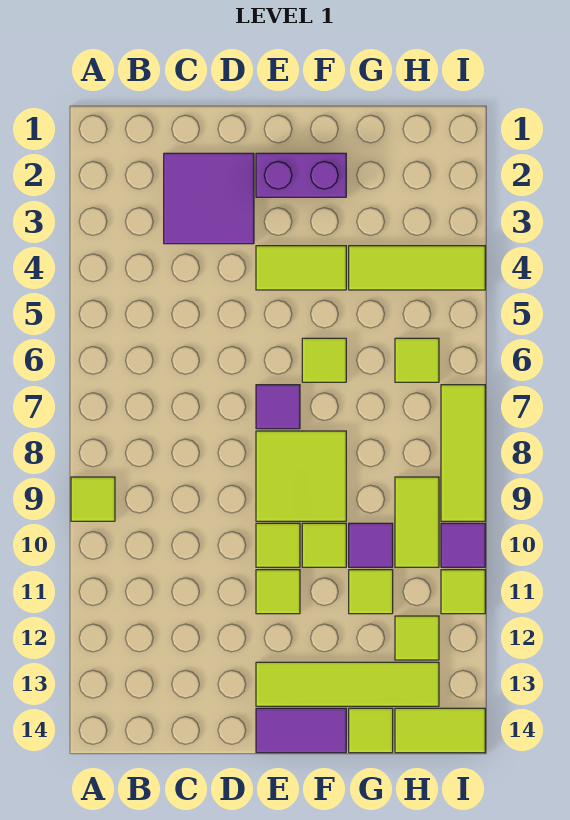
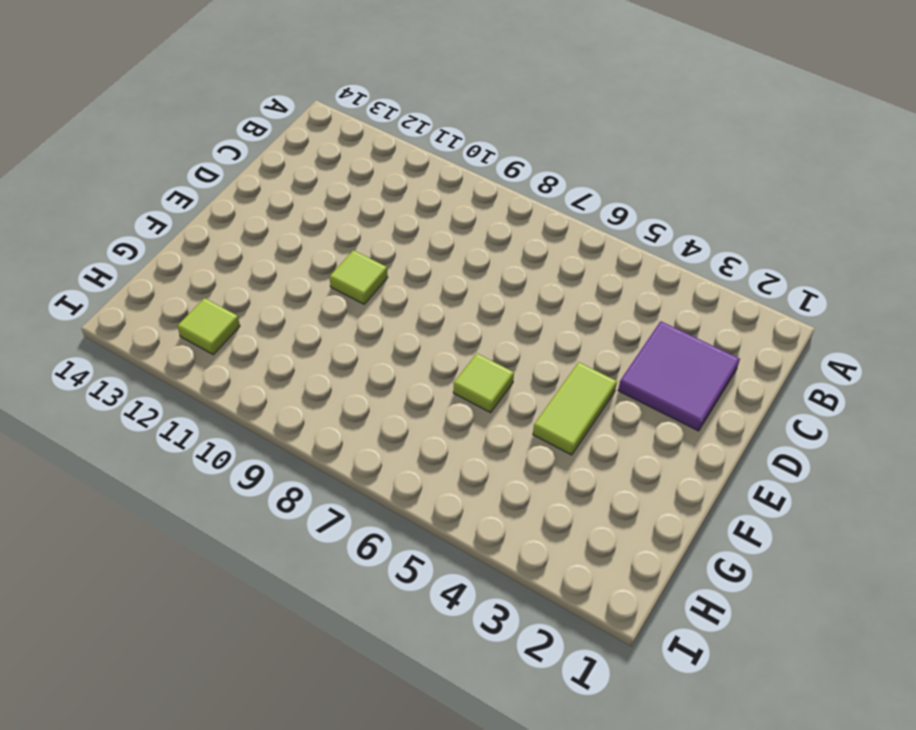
none -> lime 1x1 tile [71,477,115,521]
none -> purple 1x2 brick [256,153,346,197]
none -> purple 1x1 tile [256,385,300,429]

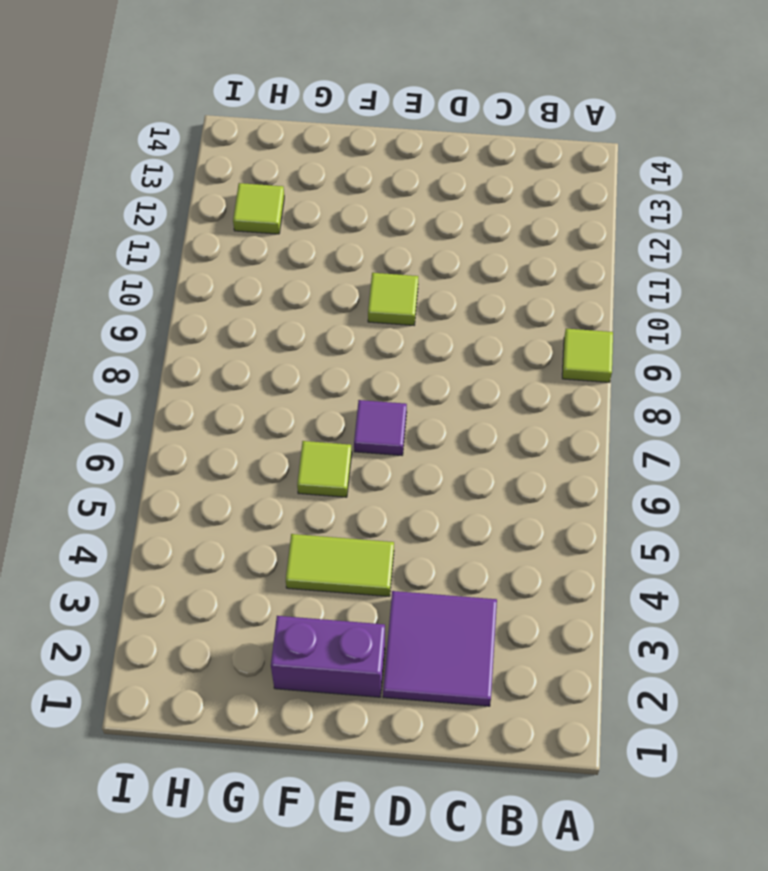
none -> lime 2x2 tile [256,431,346,521]
none -> lime 1x1 tile [256,570,300,614]
none -> lime 1x4 tile [256,662,439,706]

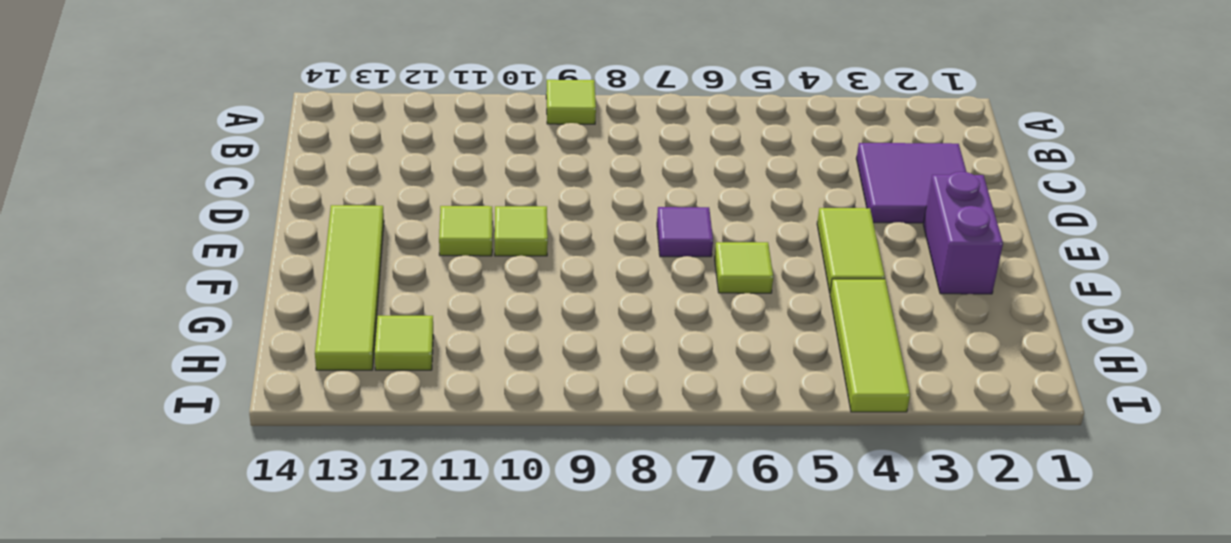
none -> lime 2x2 tile [256,431,346,521]
none -> purple 1x2 tile [256,708,346,753]
none -> lime 1x1 tile [302,523,346,567]

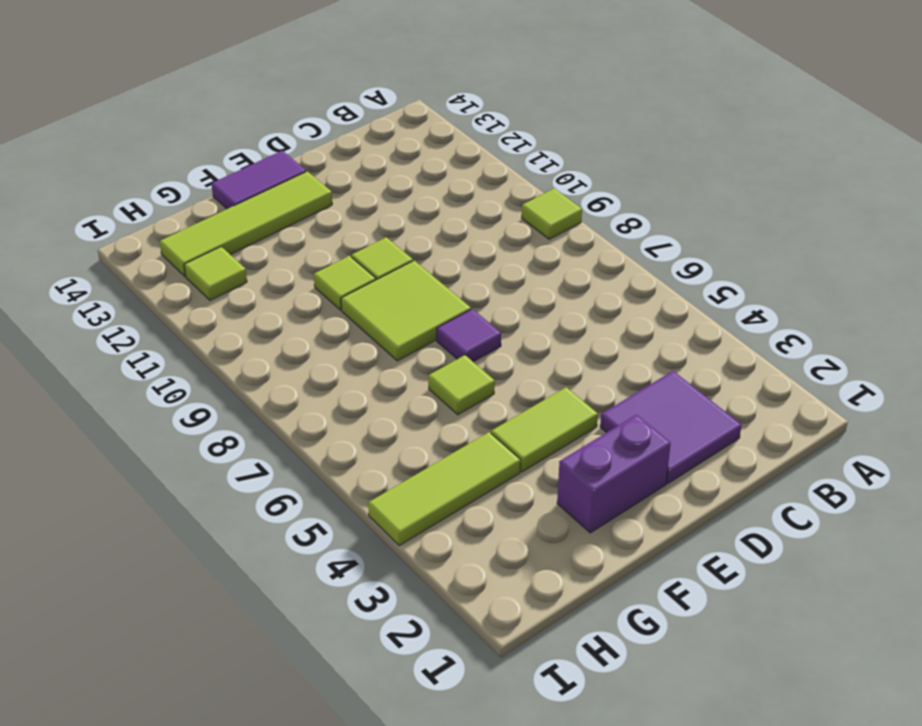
none -> lime 1x1 tile [256,570,300,614]
none -> purple 1x1 tile [349,523,393,567]
none -> lime 1x1 tile [349,570,393,614]

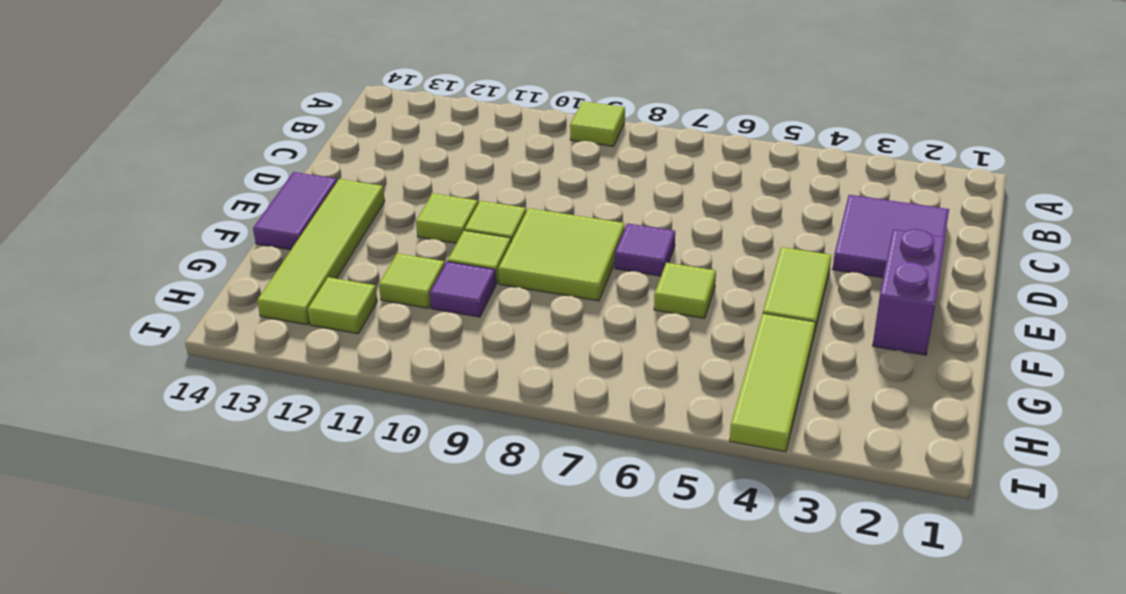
none -> lime 1x1 tile [349,708,393,753]
none -> lime 1x1 tile [395,338,439,382]
none -> lime 1x2 tile [395,477,439,567]

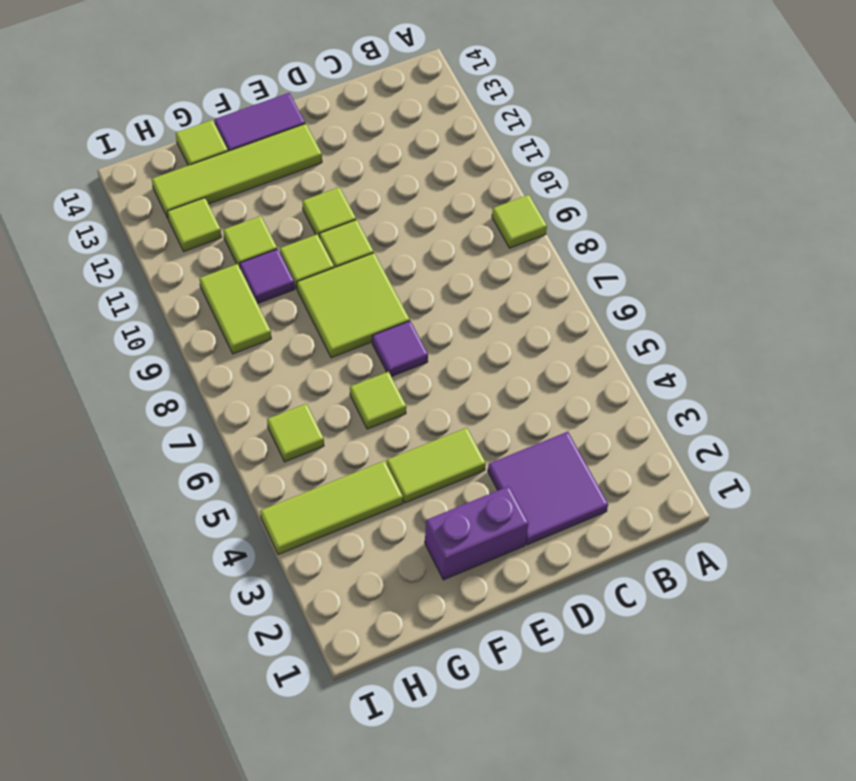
none -> lime 1x2 tile [395,708,485,753]
none -> lime 1x3 tile [441,385,485,521]
none -> purple 1x1 tile [441,523,485,567]

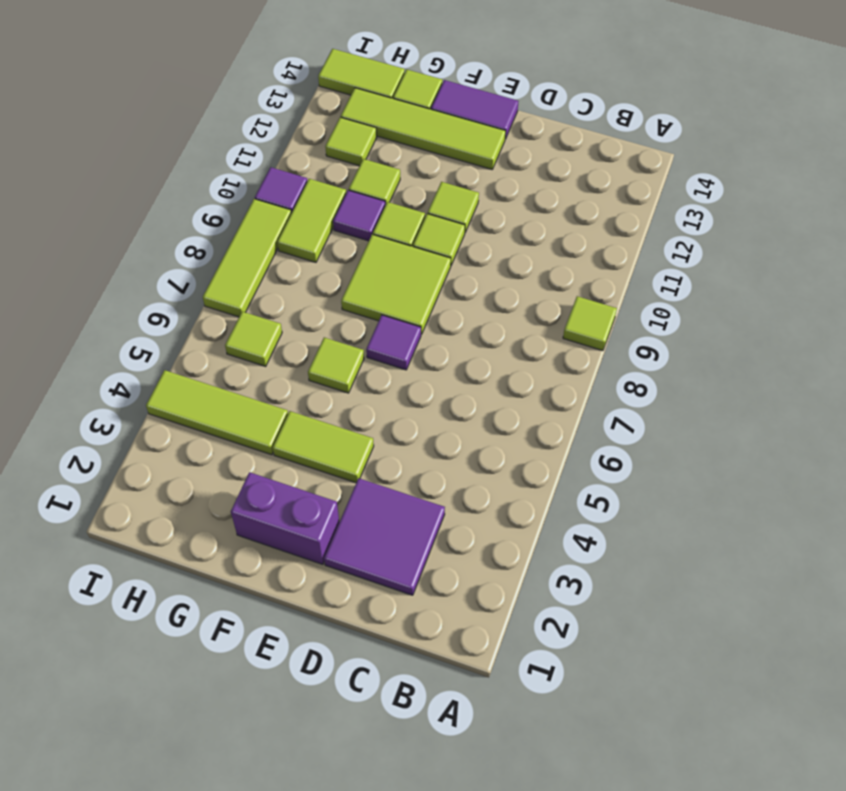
none -> lime 1x1 tile [441,570,485,614]

